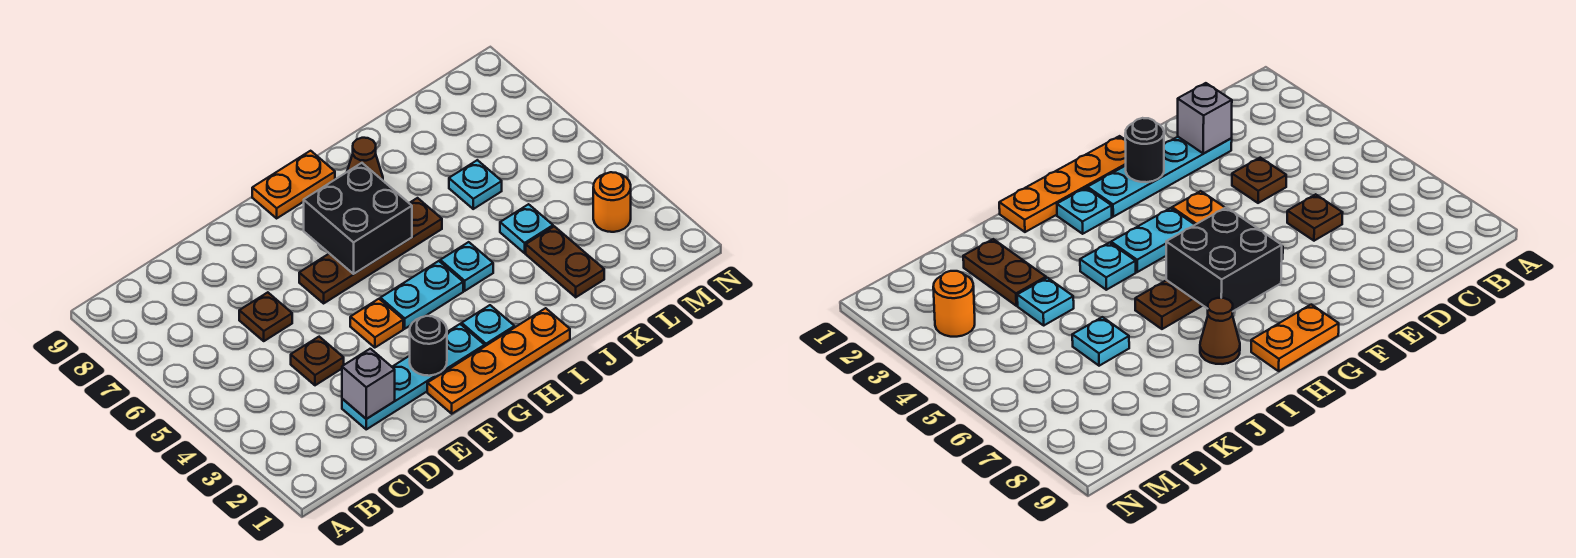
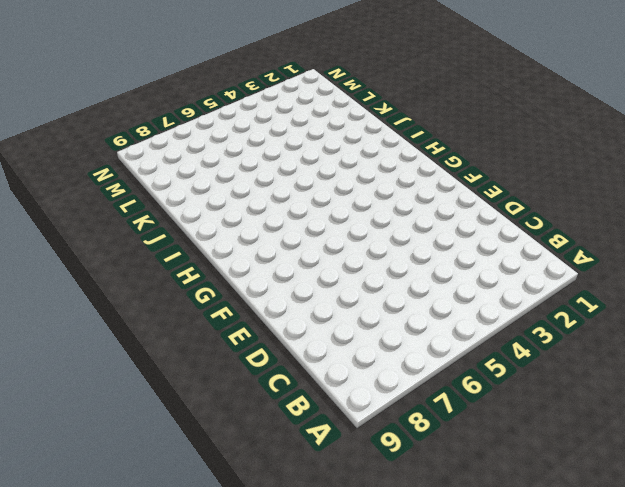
none -> cyan 1x4 plate [342,324,485,429]
none -> brown 1x1 plate [291,337,344,385]
none -> brown 1x1 plate [239,292,292,341]

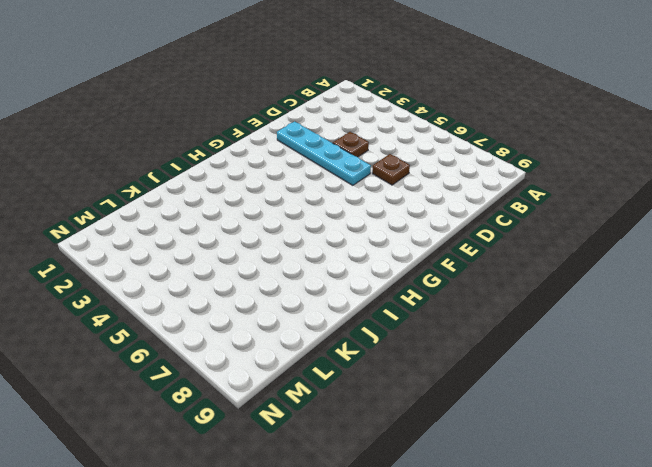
cyan 1x4 plate [277,121,371,185] -> cyan 1x4 plate turned to [342,324,485,429]
none -> orange 1x4 plate [427,308,570,414]
none -> orange 1x1 plate [350,299,403,348]
none -> brown 1x4 plate [299,198,442,303]

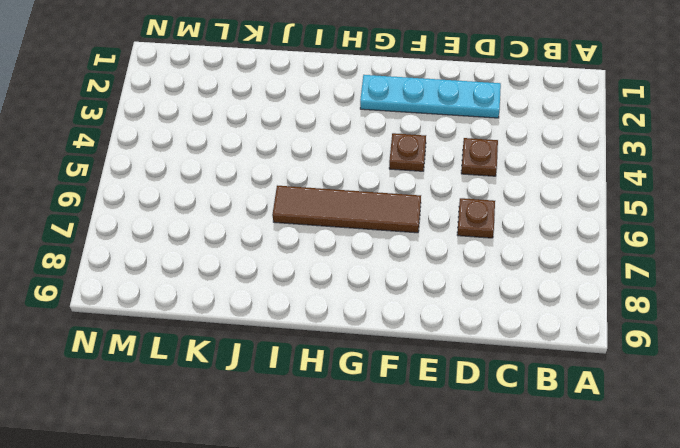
brown 1x1 plate [389,133,426,171] -> orange 1x1 plate [350,299,403,348]
brown 1x4 tile [272,186,421,233] -> brown 1x4 plate [299,198,442,303]
none -> orange 1x4 plate [427,308,570,414]
none -> cyan 1x2 plate [380,261,463,329]
none -> orange 1x2 plate [252,151,335,218]

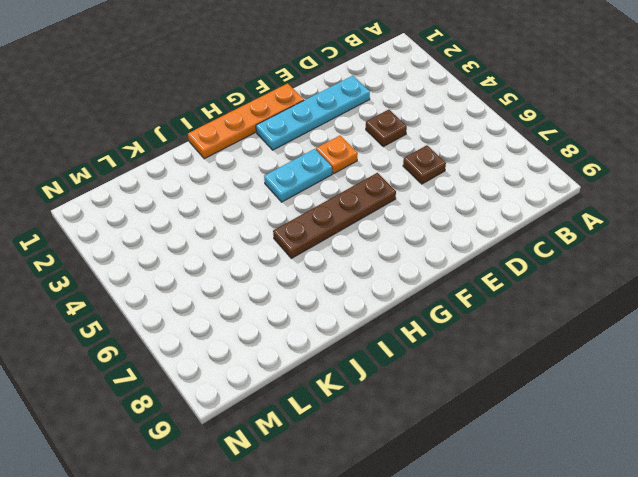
none -> orange 1x2 plate [252,151,335,218]
none -> cyan 1x1 plate [462,305,515,346]
none -> cyan 1x1 plate [440,242,493,291]

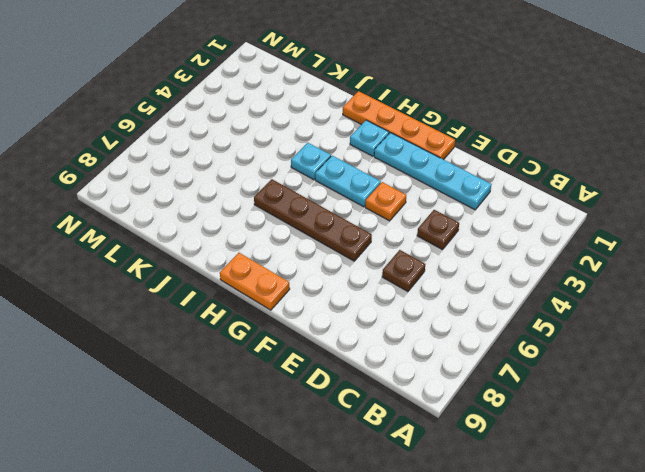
none -> brown 1x1 cone [347,138,383,180]
none -> brown 1x2 plate [526,226,604,297]
none -> cyan 1x1 plate [500,204,553,253]

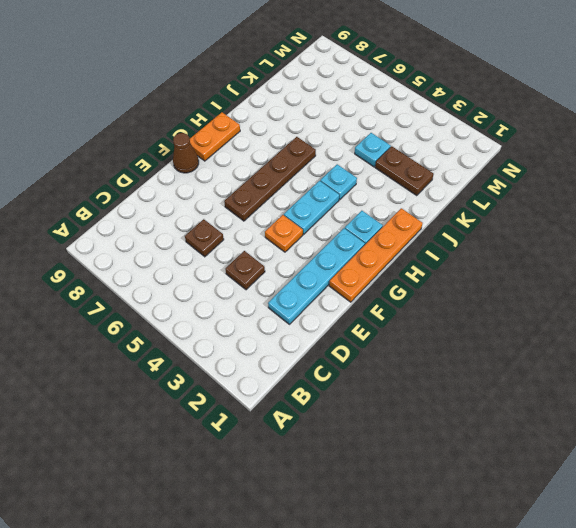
brown 1x1 cone [173,133,199,173] -> brown 1x1 cone moved to [347,138,383,180]
none -> cyan 1x1 plate [449,160,502,209]
none -> orange 1x1 round brick [593,172,631,232]
none -> grey 1x1 brick [342,349,395,419]

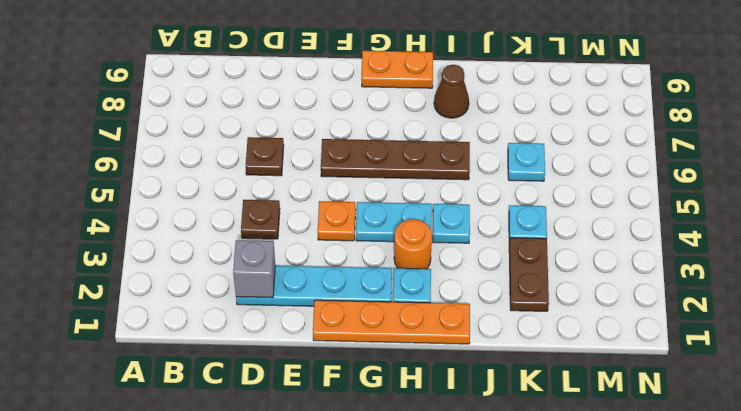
orange 1x1 round brick [394,219,432,269] -> orange 1x1 round brick moved to [593,172,631,232]
none -> black 1x1 round brick [410,316,447,376]
none -> black 2x2 brick [304,163,412,274]

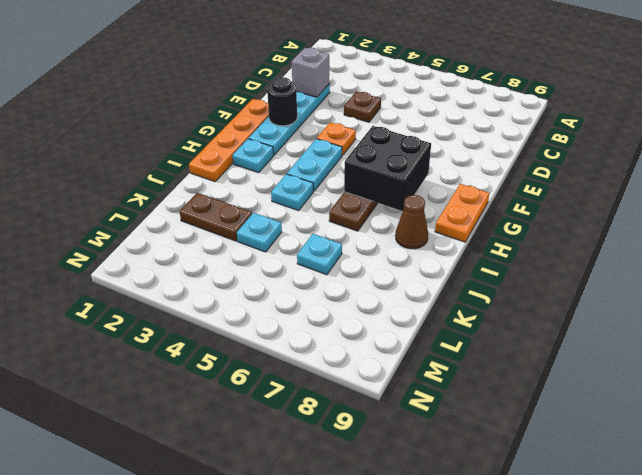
none -> brown 1x1 plate [239,292,292,341]
none -> orange 1x1 round brick [593,172,631,232]

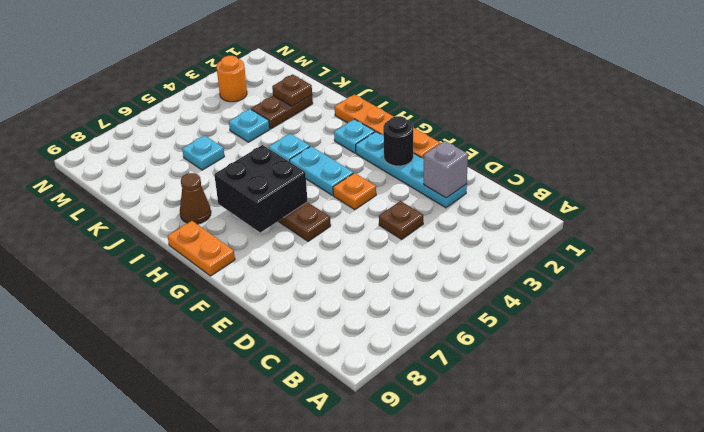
brown 1x1 plate [272,74,312,106] -> brown 1x1 plate moved to [239,292,292,341]

